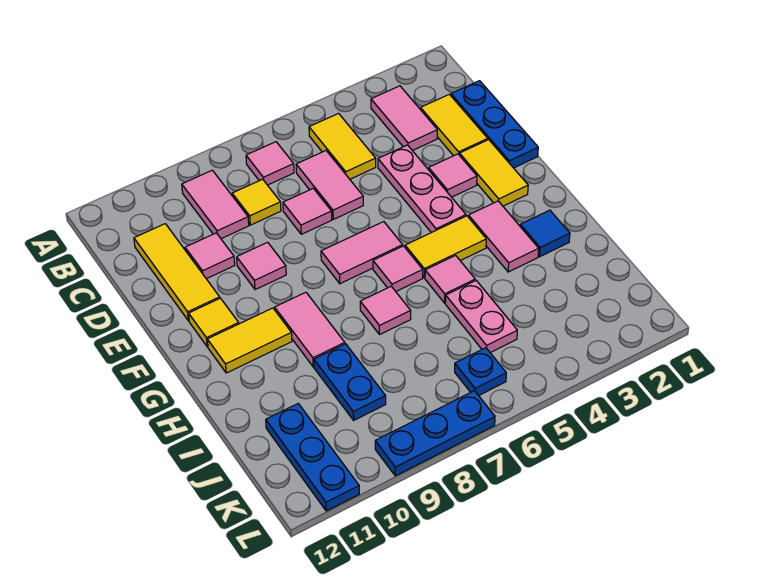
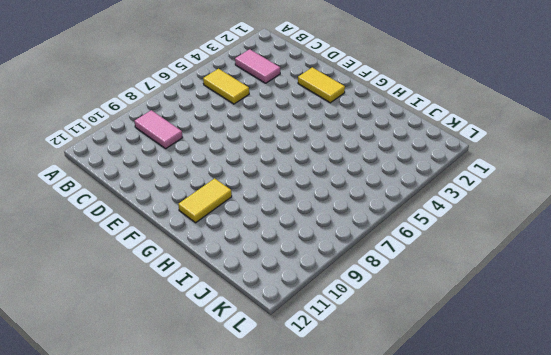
none -> pink 1x1 tile [246,142,294,185]
none -> blue 1x3 plate [451,81,538,168]
none -> yellow 1x2 tile [421,94,488,156]
none -> pink 1x2 tile [296,151,363,219]

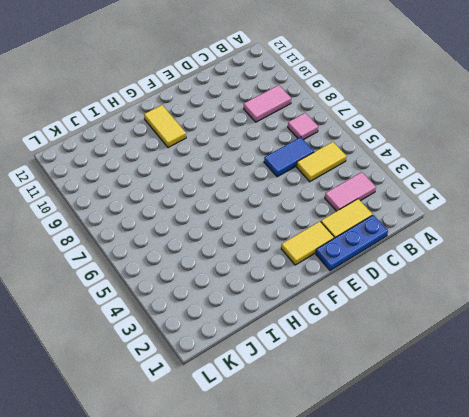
blue 1x2 tile [264,137,314,177] -> pink 1x2 tile [296,151,363,219]
none -> yellow 1x1 tile [232,179,281,225]
none -> yellow 1x3 tile [134,224,220,321]
none -> pink 1x3 plate [378,145,466,233]
none -> pink 1x1 tile [283,188,332,234]

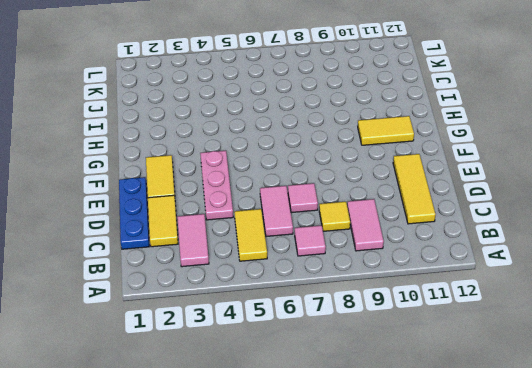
none -> pink 1x1 tile [185,233,235,279]
none -> pink 1x1 tile [429,154,477,197]
none -> pink 1x1 tile [237,242,286,290]
none -> pink 1x2 tile [321,222,403,284]

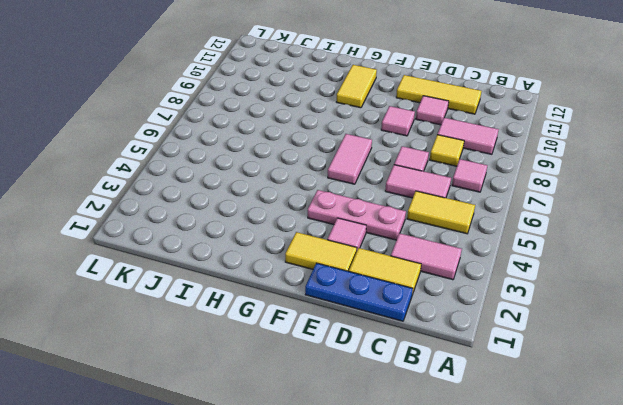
none -> yellow 1x1 tile [189,298,239,347]
none -> pink 1x2 tile [468,201,539,272]
none -> yellow 1x2 tile [405,216,486,278]
none -> pink 1x1 tile [373,246,423,291]

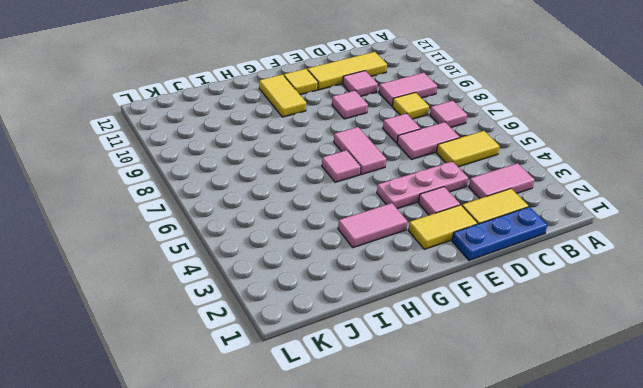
none -> yellow 1x2 tile [405,216,486,278]
none -> pink 1x2 tile [275,292,345,367]
none -> blue 1x1 tile [520,210,570,257]
none -> pink 1x1 tile [425,255,475,303]

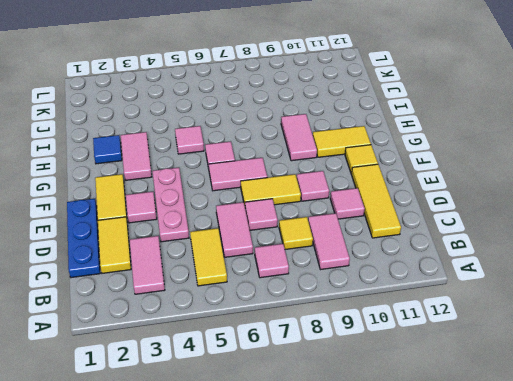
yellow 1x2 tile [241,174,301,206] -> yellow 1x2 tile moved to [405,216,486,278]
none -> pink 1x1 tile [360,286,411,335]
none -> pink 1x2 plate [445,281,517,353]
none -> blue 1x2 plate [314,344,386,420]
none -> blue 1x3 plate [266,404,359,511]

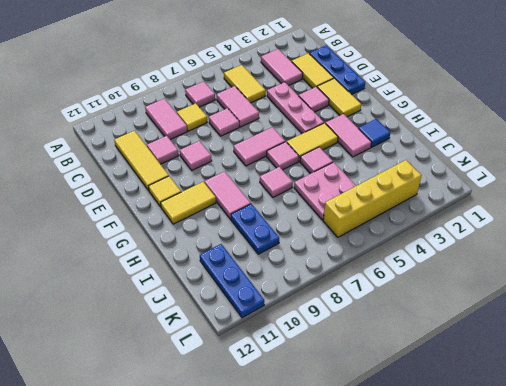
pink 2x2 plate [294,162,356,220] -> pink 1x2 plate [445,281,517,353]
yellow 1x4 brick [323,160,421,237] -> blue 1x1 plate [455,348,506,396]
none -> blue 1x3 plate [375,391,495,476]

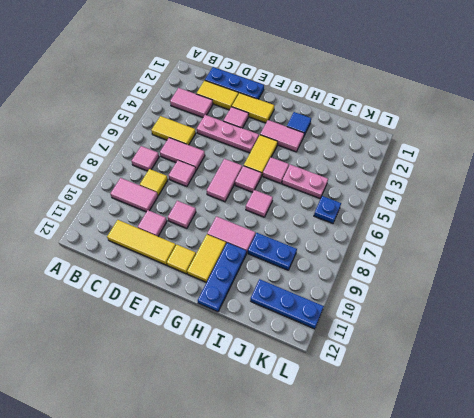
blue 1x3 plate [198,243,247,312] -> blue 1x3 plate moved to [375,391,495,476]

